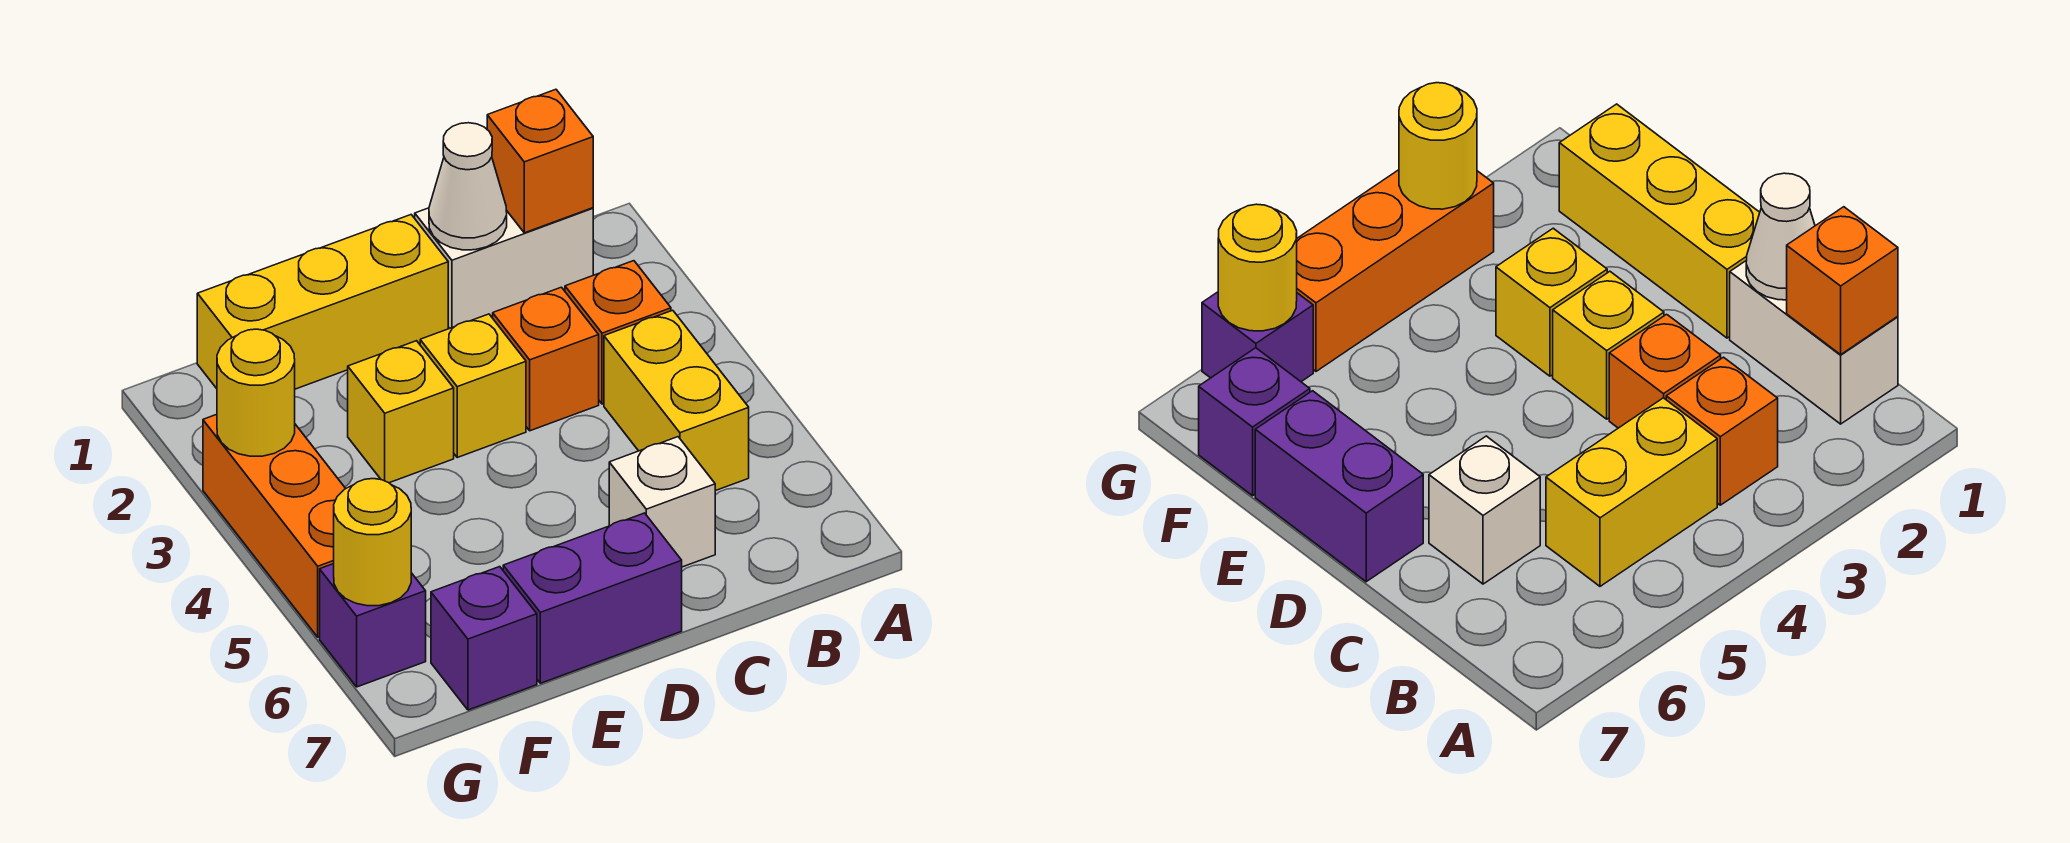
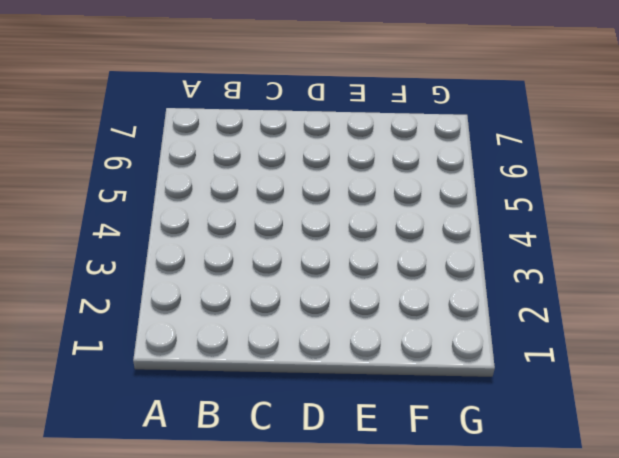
none -> white 1x2 brick [415,208,593,328]
none -> orange 1x1 brick [565,261,671,404]
none -> yellow 1x2 brick [604,310,749,491]

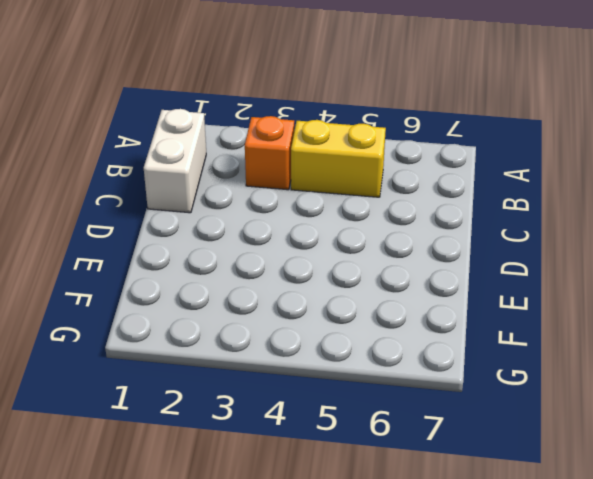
none -> orange 1x1 brick [493,287,599,431]
none -> white 1x1 brick [609,437,715,567]
none -> yellow 1x3 brick [197,215,448,389]

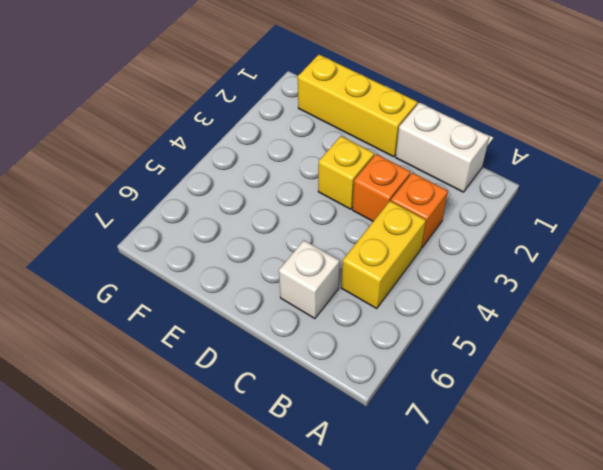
none -> purple 1x2 brick [503,513,682,683]
none -> yellow 1x1 brick [348,341,454,483]
none -> purple 1x1 brick [431,567,537,710]

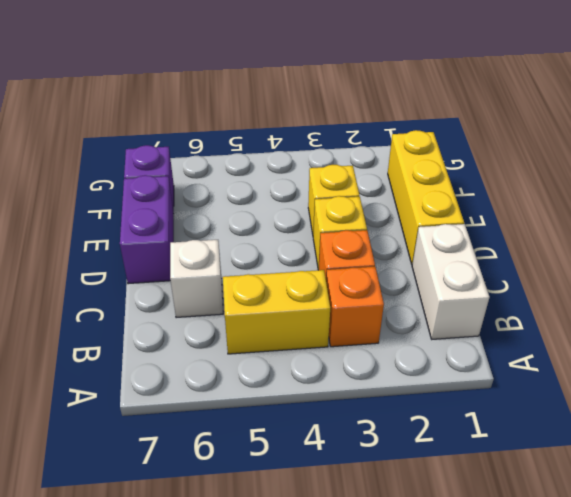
none -> orange 1x3 brick [203,414,346,637]
none -> purple 1x1 brick [320,564,426,687]
none -> orange 1x1 brick [487,89,593,233]

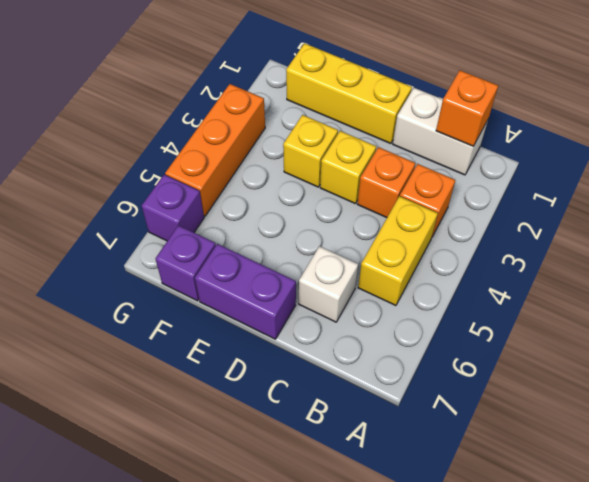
none -> white 1x1 cone [429,123,507,250]
none -> yellow 1x1 round brick [217,329,295,456]
none -> yellow 1x1 round brick [334,479,411,606]

